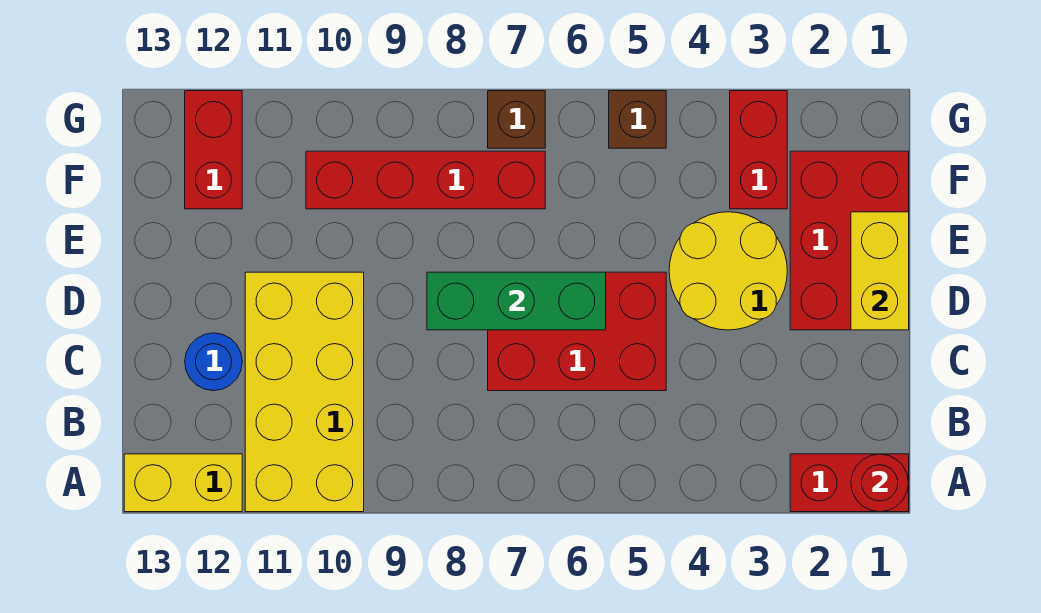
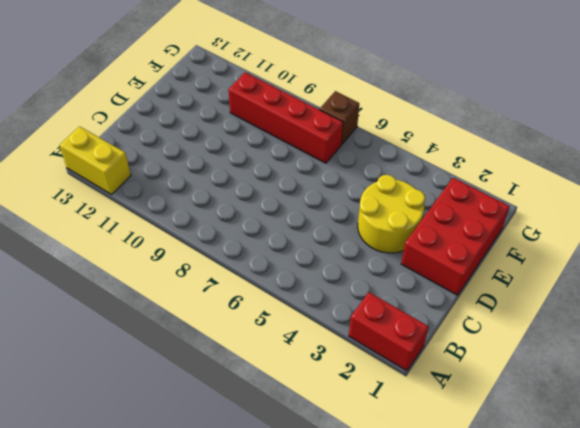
none -> yellow 2x4 brick [245,272,364,512]
none -> red 2x3 brick [488,272,666,391]
none -> blue 1x1 round brick [185,333,242,391]

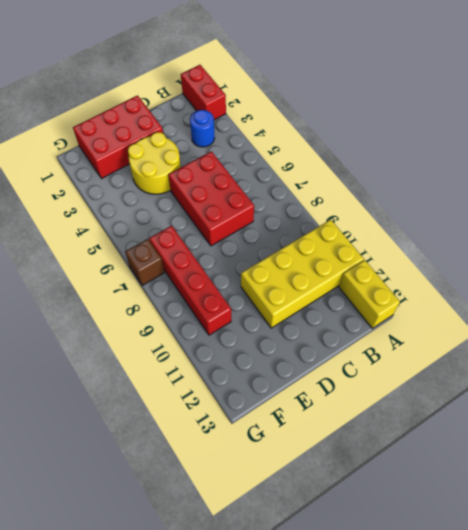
blue 1x1 round brick [190,110,215,147] -> blue 1x1 round brick moved to [185,333,242,391]
none -> red 1x2 brick [730,91,787,209]
none -> red 1x2 brick [185,91,242,209]
none -> brown 1x1 brick [609,91,666,148]

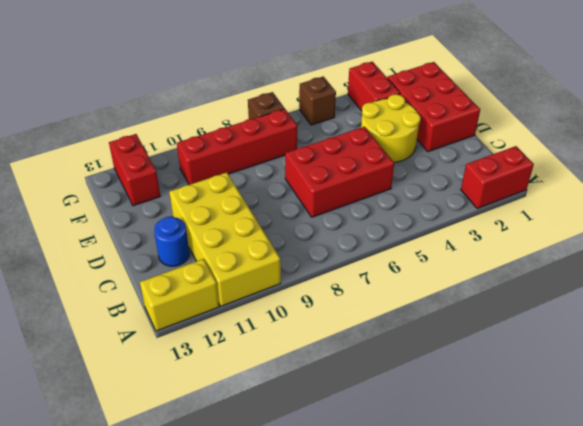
none -> red 1x1 round brick [851,454,909,512]
none -> yellow 1x2 brick [851,212,909,330]
none -> green 1x3 brick [427,272,606,330]

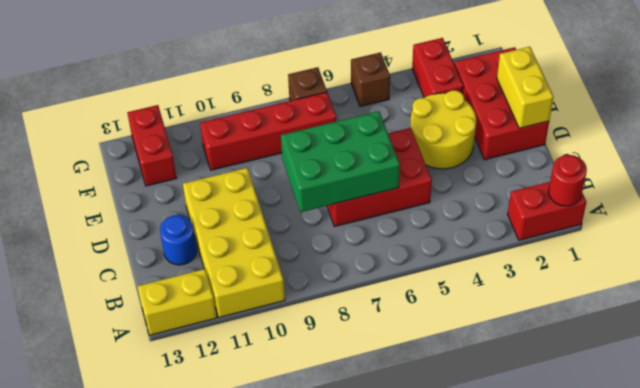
green 2x3 brick [281,111,400,212] -> green 1x3 brick [427,272,606,330]

